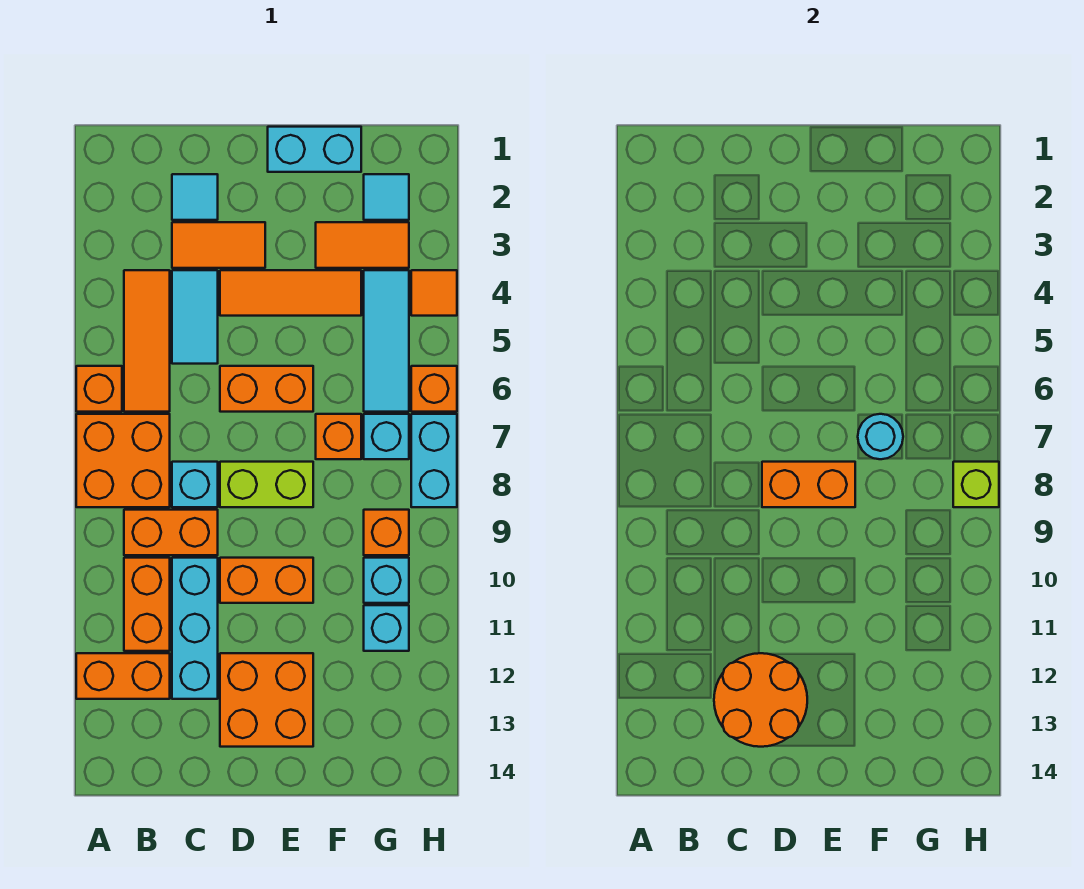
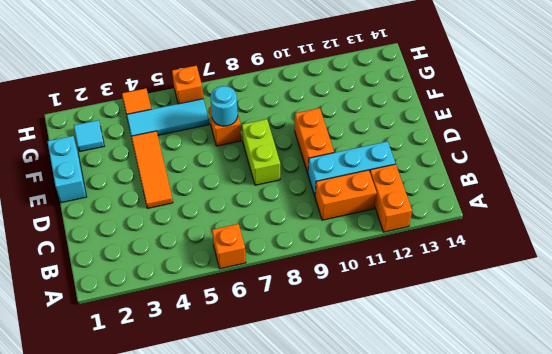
none -> orange 2x2 brick [76,414,170,507]
none -> orange 1x3 tile [124,270,170,412]
none -> orange 1x2 brick [124,510,218,555]
none -> cyan 1x1 tile [172,174,218,220]

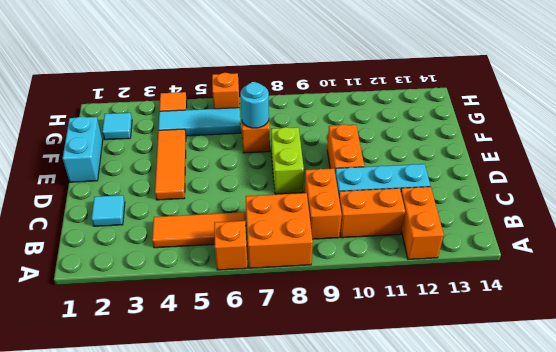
none -> orange 1x2 tile [172,222,265,268]
none -> cyan 1x2 tile [172,270,218,364]
none -> cyan 1x1 brick [172,462,218,507]
none -> orange 1x2 brick [220,366,313,412]

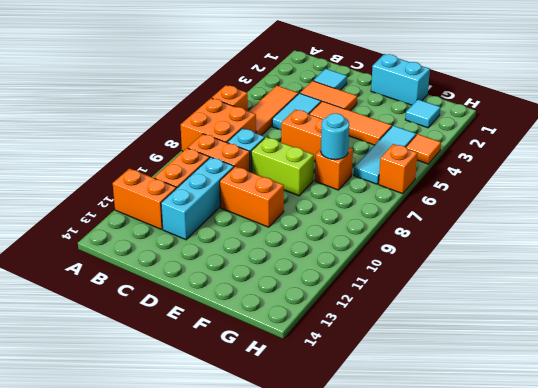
none -> orange 2x2 brick [220,653,313,747]
none -> orange 1x2 tile [316,222,409,268]
none -> cyan 1x1 brick [364,414,409,459]
none -> orange 1x1 brick [364,510,409,555]

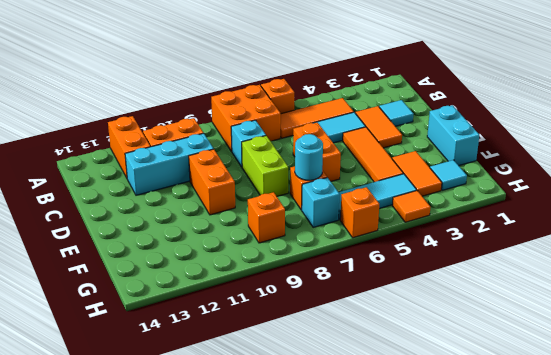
none -> orange 1x2 brick [124,510,218,555]
none -> orange 2x2 brick [220,653,313,747]
none -> cyan 1x1 brick [364,558,409,603]
none -> cyan 1x1 brick [364,605,409,651]

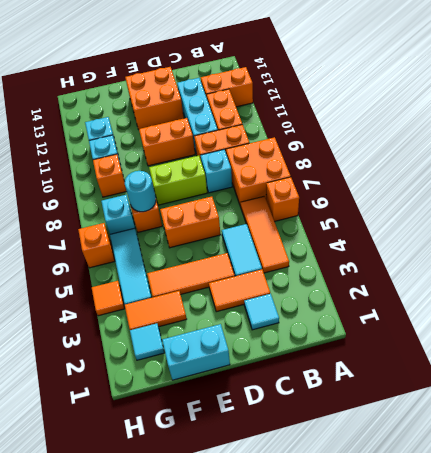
none -> cyan 1x2 brick [411,414,457,507]
none -> orange 2x2 round brick [714,653,807,747]
none -> orange 1x2 brick [762,462,855,507]
none -> lime 1x1 brick [953,462,999,507]

